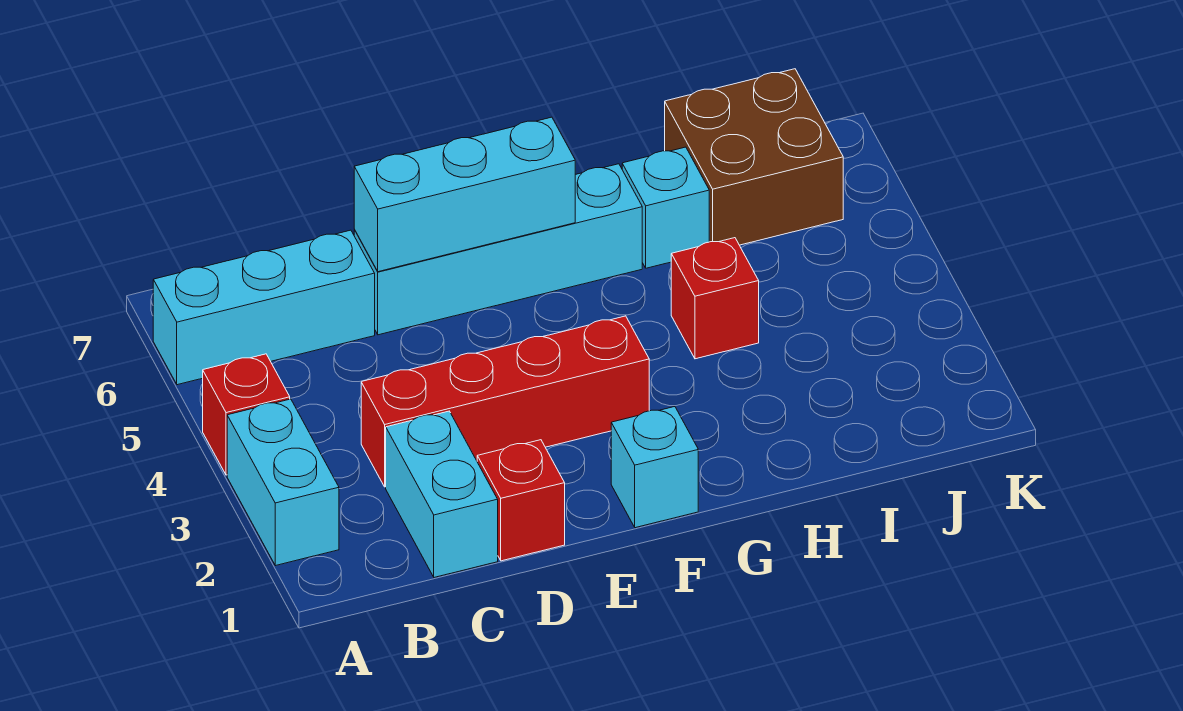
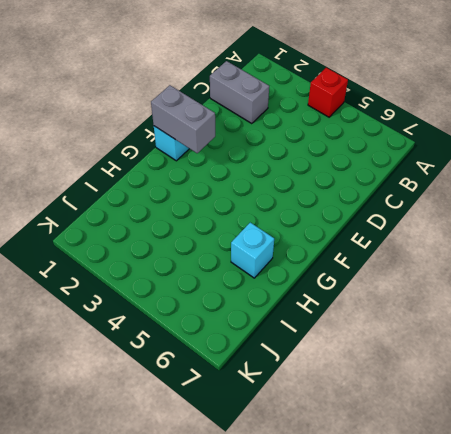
grey 1x2 brick [210,61,269,124] -> cyan 1x2 brick [386,411,498,577]
grey 1x2 brick [151,85,215,153] -> none
none -> cyan 1x2 brick [227,399,339,566]
none -> cyan 1x3 brick [153,230,375,385]
none -> red 1x4 brick [361,316,649,487]

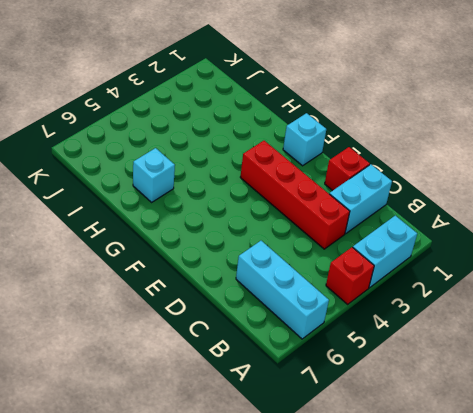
none -> cyan 1x4 brick [354,164,642,335]
none -> red 1x1 brick [671,238,759,359]
none -> brown 2x2 brick [665,69,843,245]

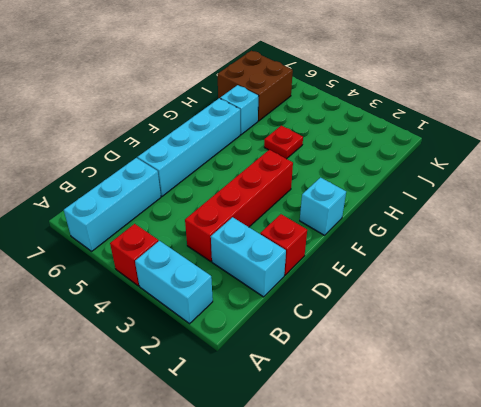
red 1x1 plate [264,126,303,159] -> red 1x1 brick [671,238,759,359]
none -> cyan 1x3 brick [354,117,575,272]

